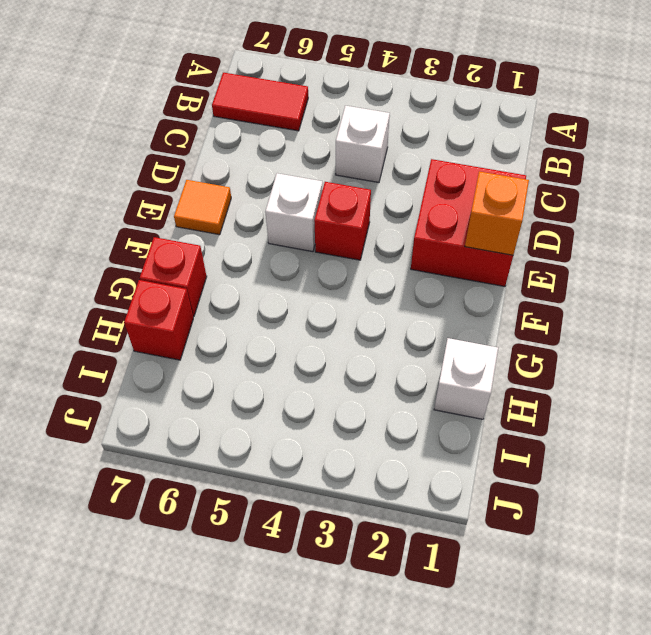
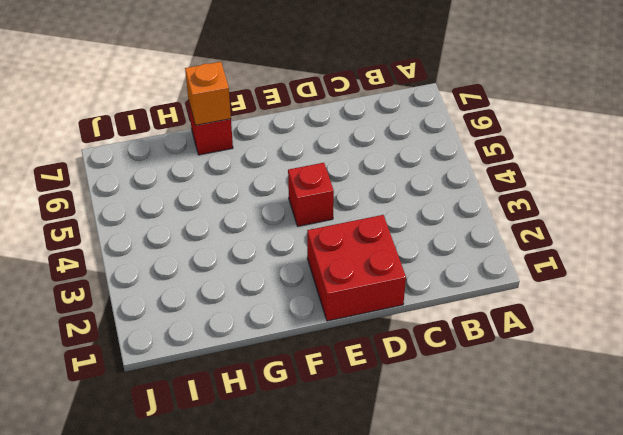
orange 1x1 brick [185,62,231,125] -> orange 1x1 brick moved to [465,171,529,255]
none -> red 1x2 tile [212,73,308,131]
none -> white 1x1 brick [336,106,390,183]

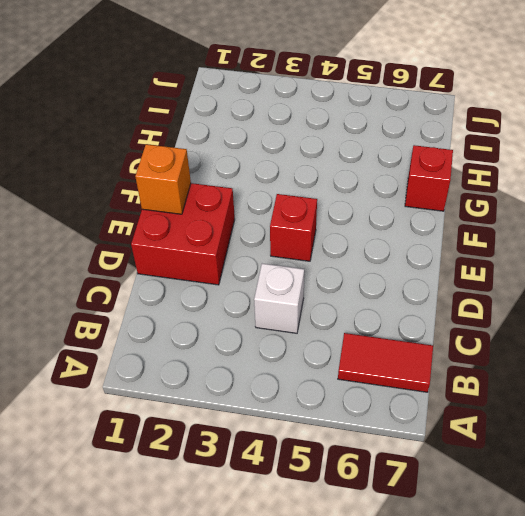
none -> white 1x1 brick [265,173,323,252]
none -> orange 1x1 tile [174,180,231,235]

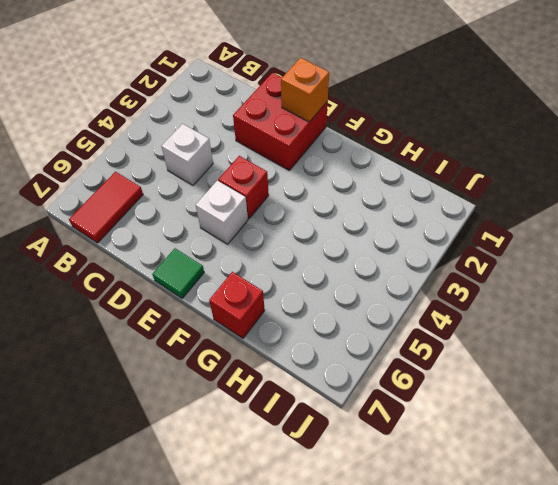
green 1x1 tile [152,248,204,299] -> orange 1x1 tile [174,180,231,235]
none -> white 1x1 brick [434,338,498,419]
none -> red 1x1 brick [124,280,193,360]

